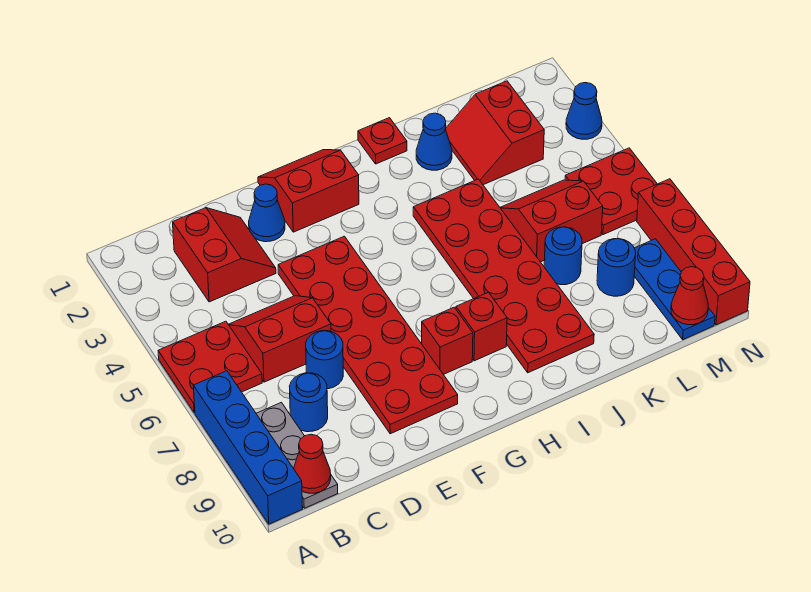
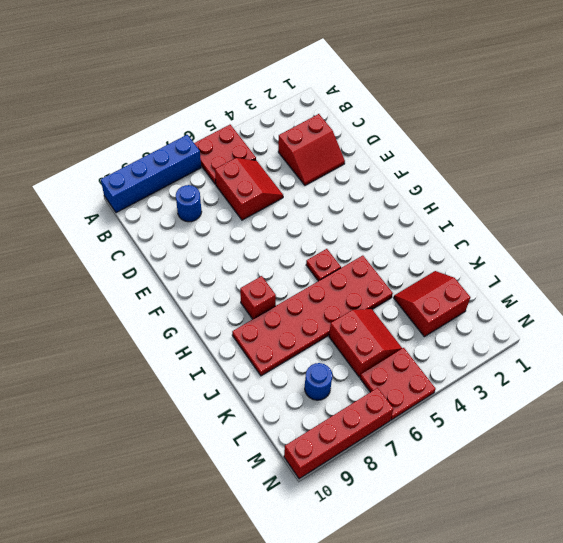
red 1x1 plate [306,249,341,281] -> red 1x1 plate moved to [358,118,407,164]
none -> grey 1x3 plate [256,402,338,508]
none -> blue 1x1 round brick [306,331,343,389]
none -> blue 1x1 cone [249,184,285,242]

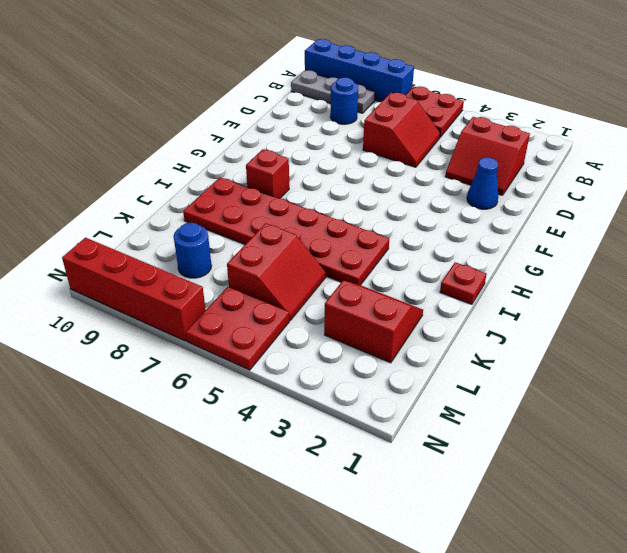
none -> blue 1x1 round brick [306,331,343,389]
none -> red 2x6 plate [278,236,458,434]
none -> red 2x2 slope [258,150,359,232]

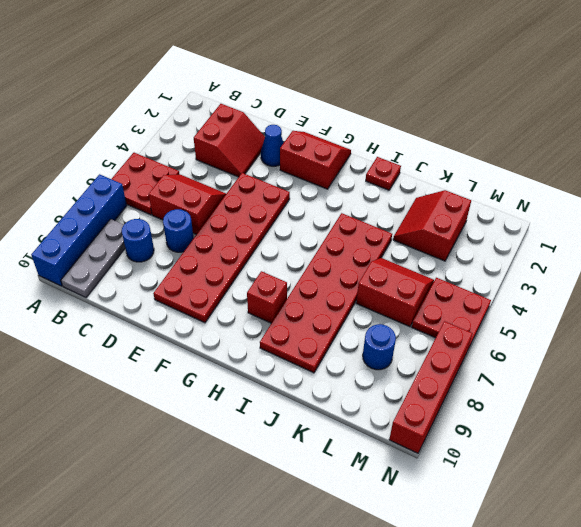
none -> red 1x1 brick [422,307,473,375]
none -> blue 1x1 cone [416,113,452,170]
none -> blue 1x1 round brick [544,227,582,285]

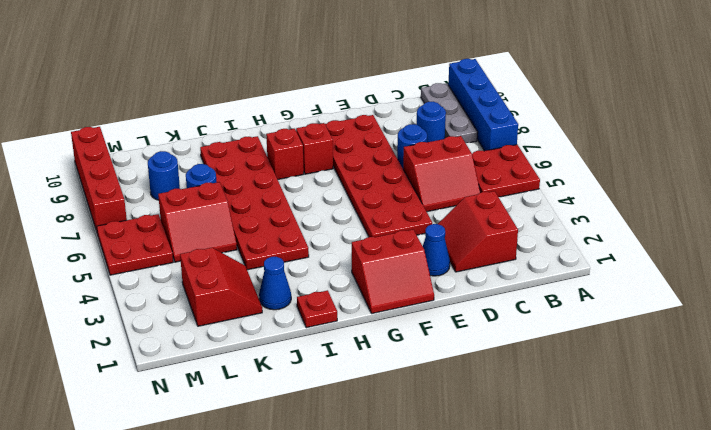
none -> blue 1x3 plate [634,239,715,339]
none -> blue 1x1 cone [566,83,602,139]
none -> red 1x1 cone [294,434,331,493]

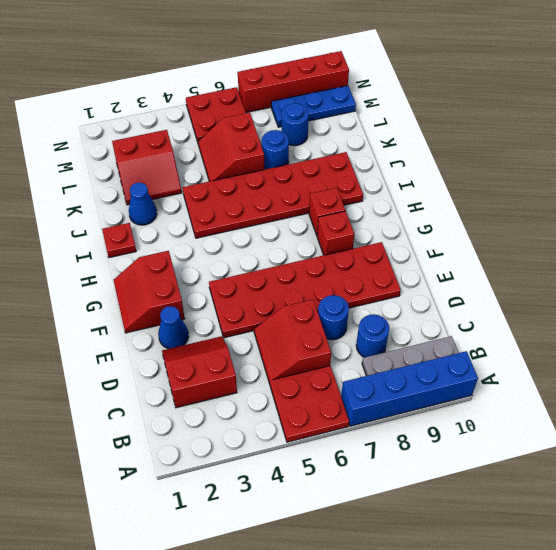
none -> blue 1x1 cone [566,83,602,139]
none -> red 1x1 cone [294,434,331,493]
none -> red 1x1 cone [671,267,708,325]

